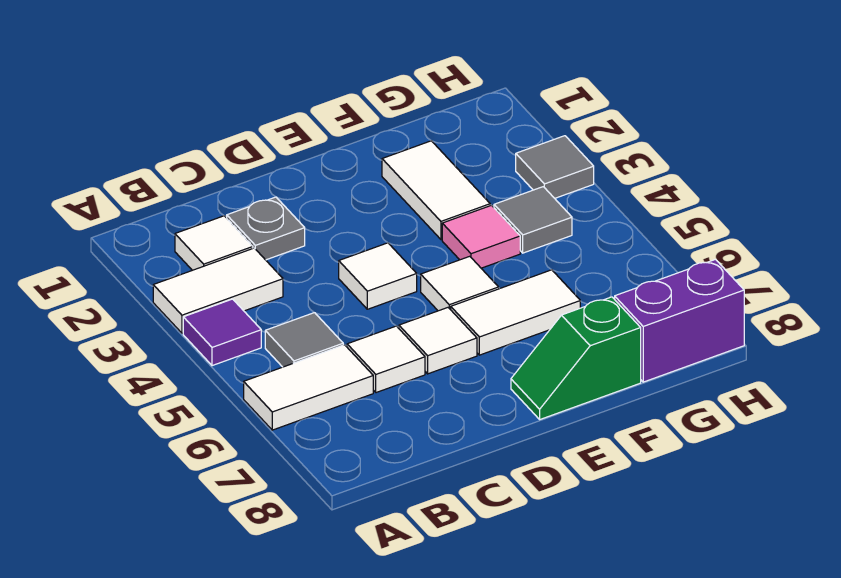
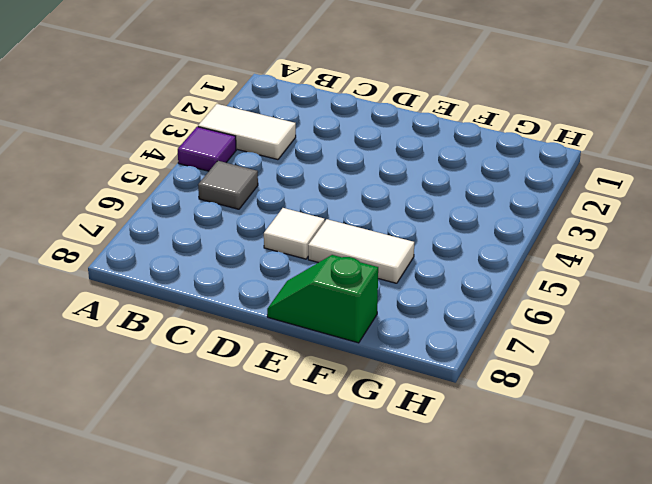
none -> white 1x2 tile [244,345,373,430]
none -> white 1x1 tile [175,216,253,270]
none -> grey 1x1 plate [227,197,305,260]

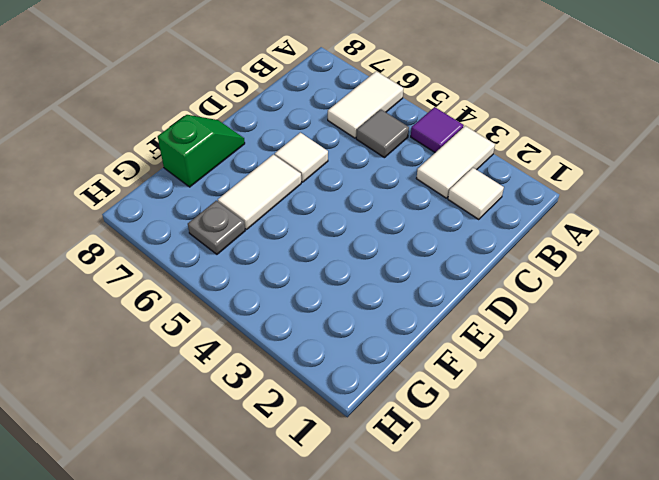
grey 1x1 plate [188,201,245,254] -> grey 1x1 plate moved to [227,197,305,260]
none -> white 1x1 tile [347,326,425,393]
none -> white 1x1 tile [339,243,417,309]
none -> white 1x1 tile [421,256,499,311]

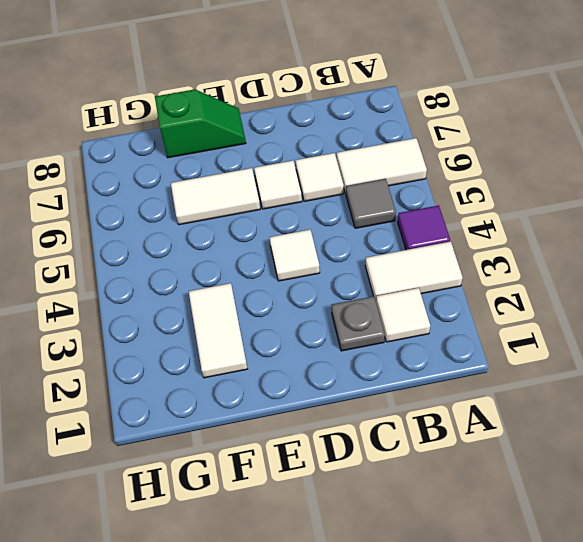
none -> white 1x1 tile [421,256,499,311]
none -> pink 1x1 tile [442,205,520,268]
none -> grey 1x1 tile [494,187,572,253]

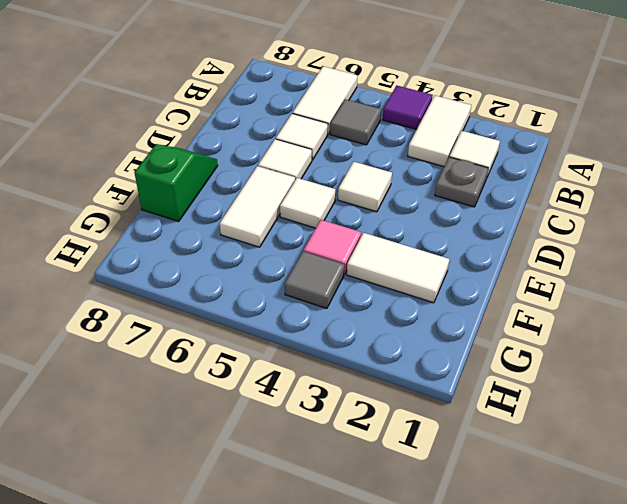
none -> purple 1x2 brick [615,259,744,382]
none -> grey 1x1 tile [516,136,594,198]

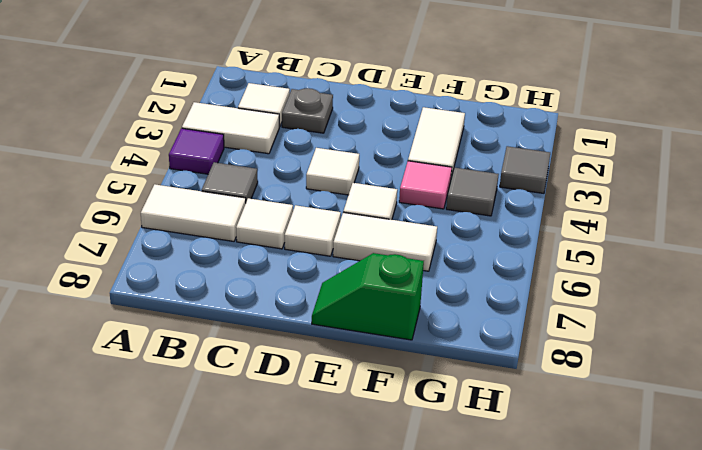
none -> purple 1x2 brick [615,259,744,382]

